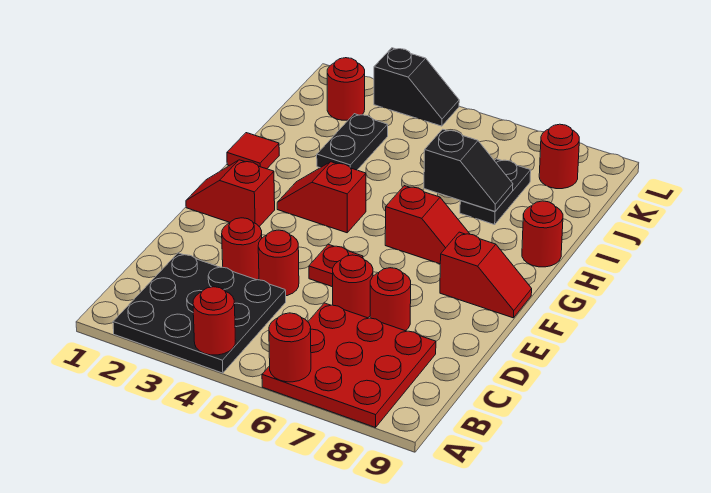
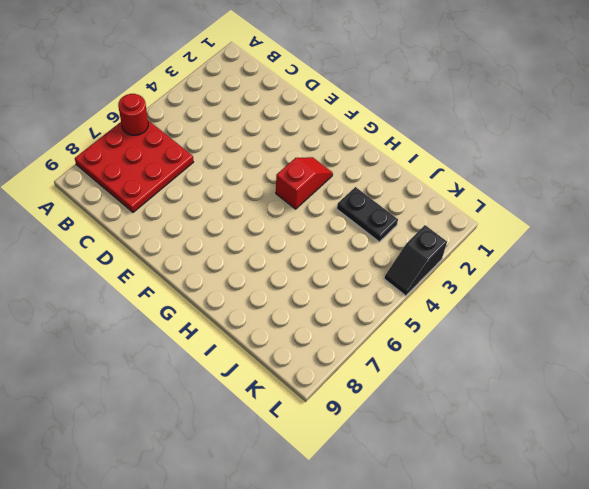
none -> black 3x3 plate [113,253,286,373]
none -> red 1x1 round brick [222,218,262,280]
none -> red 1x1 round brick [258,230,299,296]

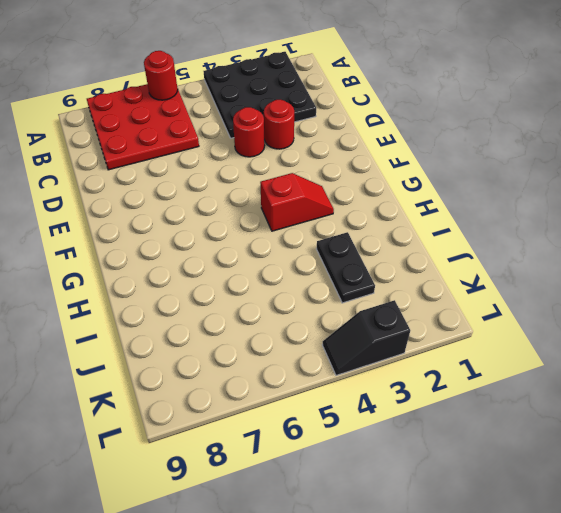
none -> red 1x1 round brick [333,255,373,318]
none -> red 1x1 round brick [370,268,411,331]
none -> red 1x1 plate [309,244,363,287]

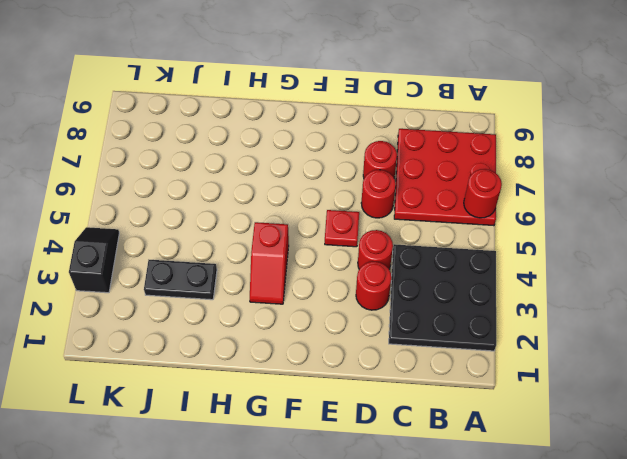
none -> red 1x2 slope [186,160,275,227]
none -> red 1x2 slope [440,232,532,318]
none -> red 1x2 slope [385,186,470,264]

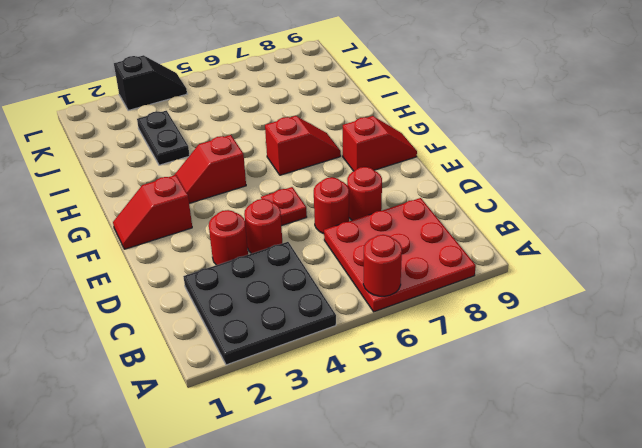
none -> red 1x1 tile [227,133,279,169]
none -> red 1x1 round brick [522,201,563,267]
none -> black 1x2 plate [460,159,531,225]

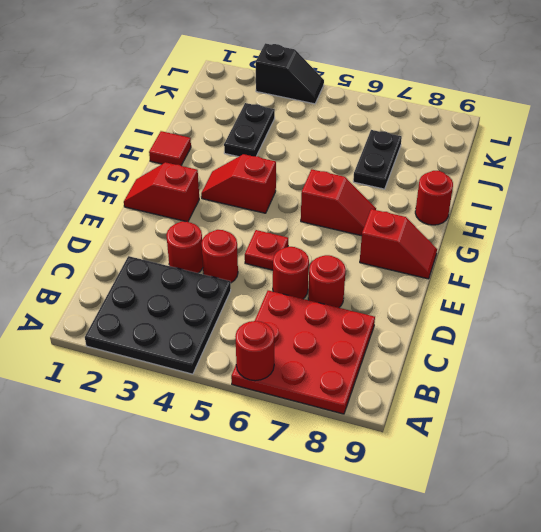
none -> red 1x1 round brick [327,58,365,120]
none -> red 1x1 round brick [539,124,579,189]
none -> red 1x1 round brick [193,287,235,355]

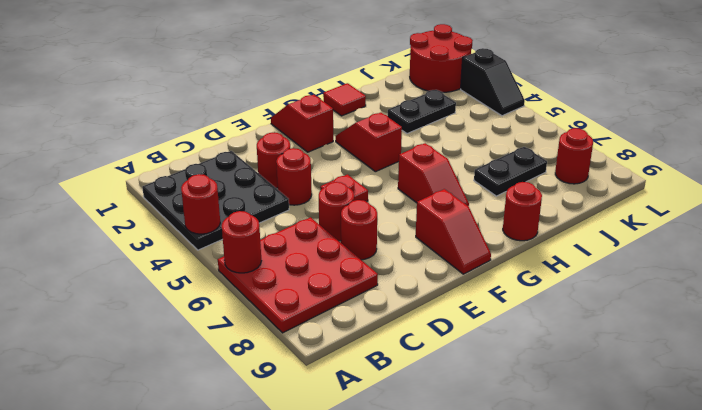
red 2x2 round brick [410,24,473,92] -> red 1x1 round brick [327,58,365,120]
none -> black 1x2 slope [424,129,513,211]

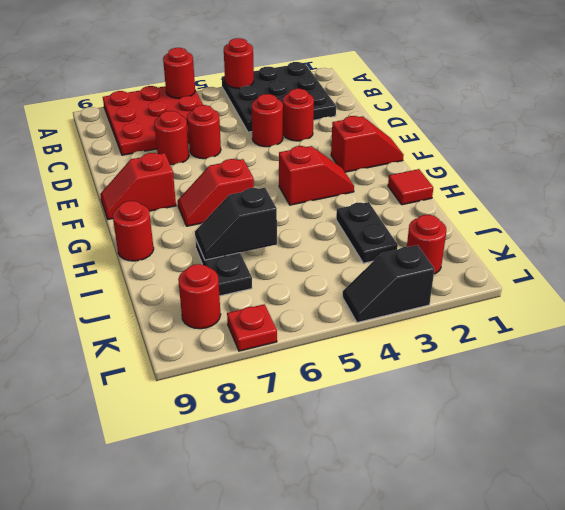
red 1x1 plate [227,304,277,351] -> red 1x1 plate moved to [309,244,363,287]

